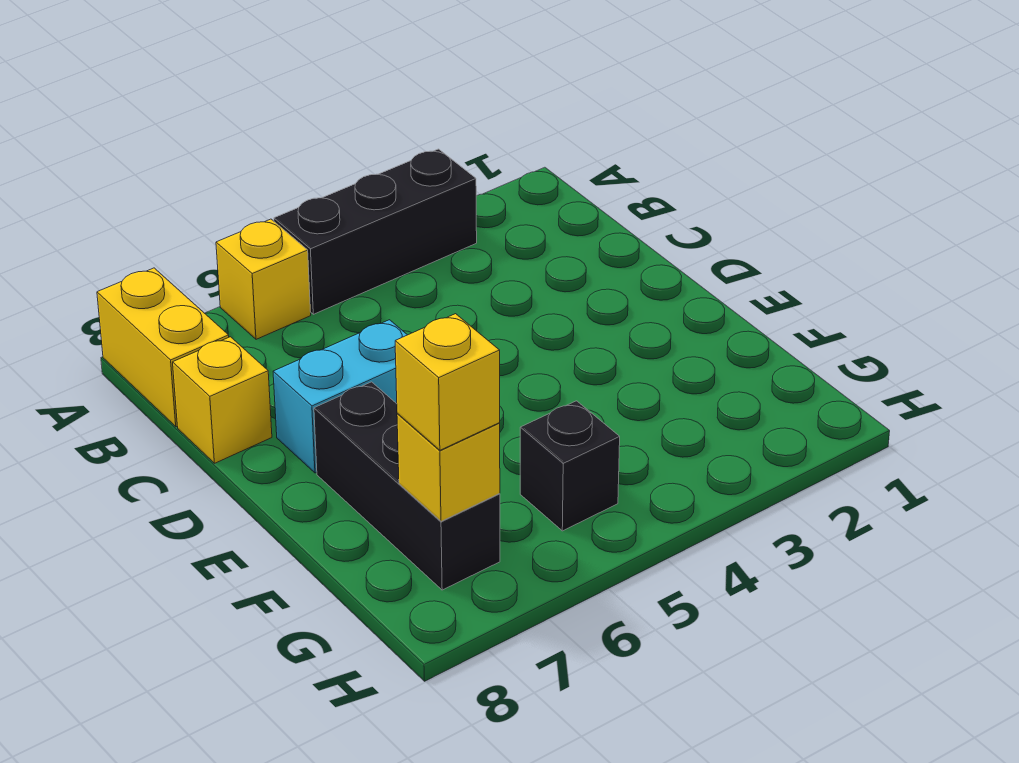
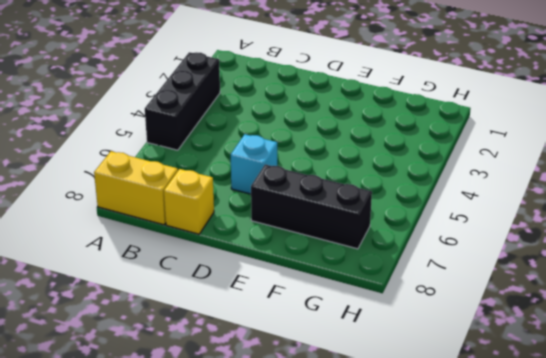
cyan 1x1 brick [231,134,277,194] -> cyan 1x2 brick [273,320,407,473]
none -> yellow 1x1 brick [216,219,311,339]
none -> black 1x1 brick [520,401,620,531]

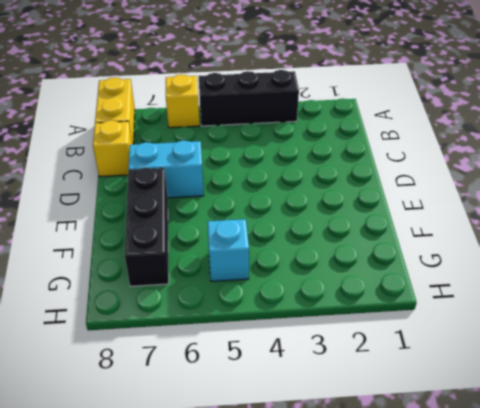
cyan 1x1 brick [207,219,249,281] -> black 1x1 brick [520,401,620,531]
none -> yellow 1x1 brick [397,413,500,521]
none -> yellow 1x1 brick [395,314,500,450]

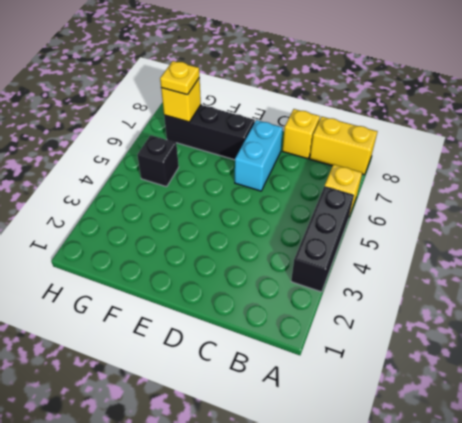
yellow 1x1 plate [160,61,199,95] -> yellow 1x1 brick [395,314,500,450]

